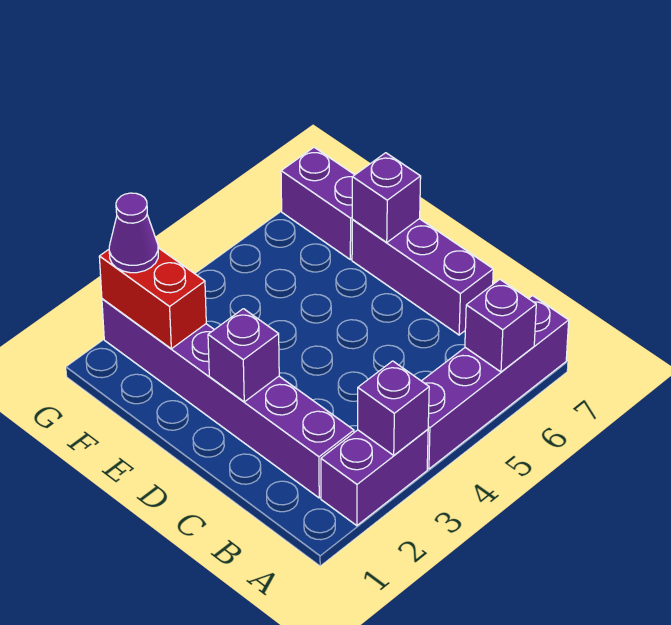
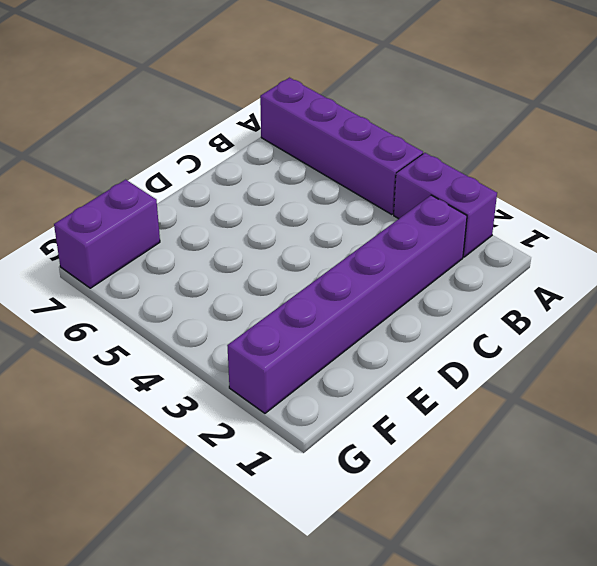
none -> purple 1x3 brick [352,219,493,335]
none -> purple 1x1 brick [358,361,429,455]

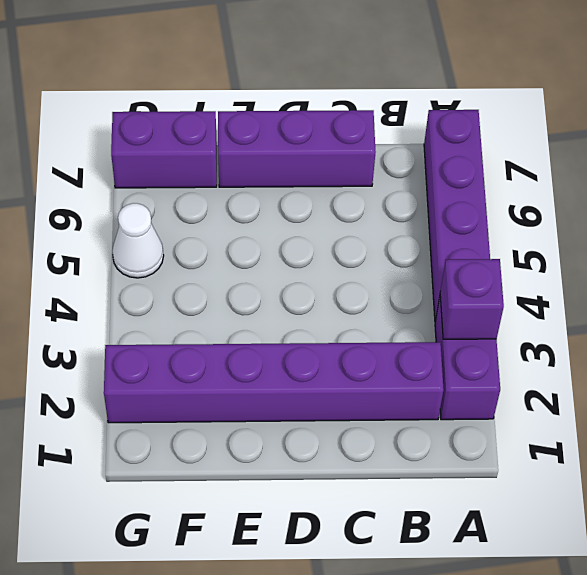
white 1x1 cone [112,203,164,278] -> none
none -> purple 1x1 brick [465,279,536,372]
none -> purple 1x1 brick [208,309,279,402]

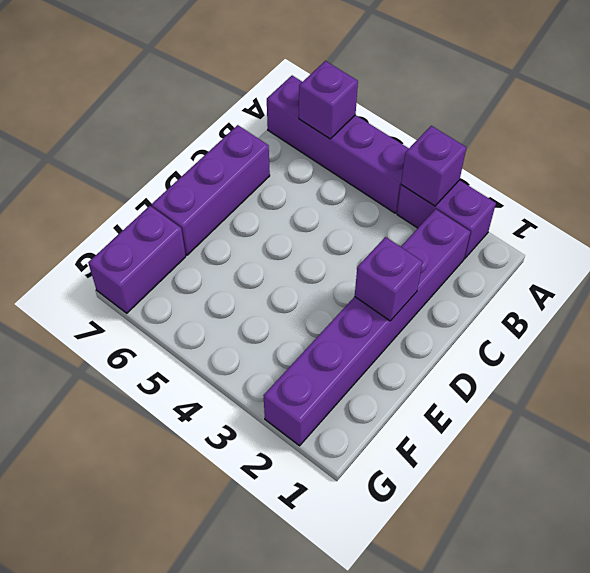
none -> purple 1x1 brick [352,153,421,243]
none -> red 1x2 brick [99,248,206,349]

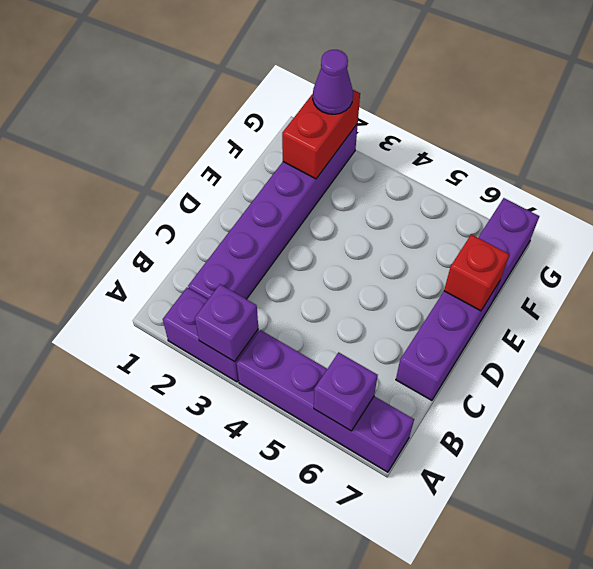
red 1x1 brick [444,234,510,311] -> purple 1x1 brick [352,153,421,243]
none -> purple 1x1 brick [208,309,279,402]

